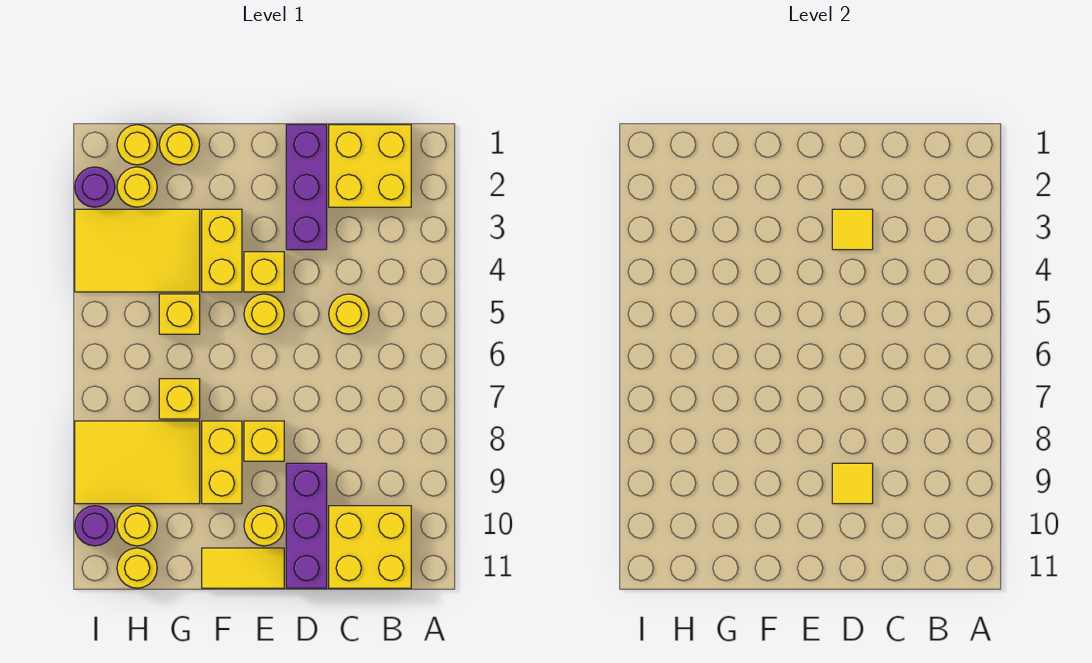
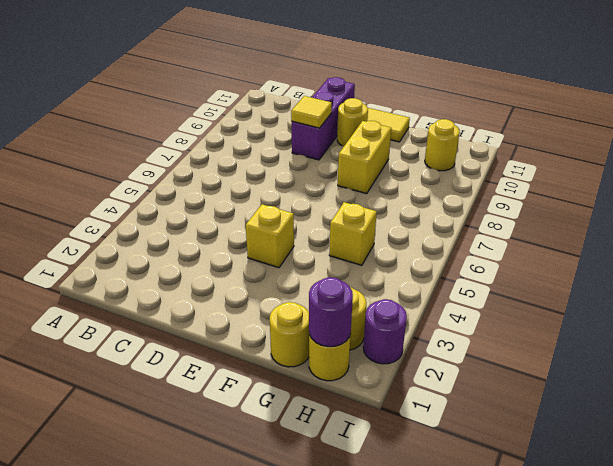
purple 1x1 round brick [309,277,353,347] -> purple 1x1 round brick moved to [75,506,115,546]
none -> yellow 2x2 brick [329,125,411,207]
none -> yellow 2x2 brick [329,506,411,588]
none -> yellow 1x1 round brick [329,294,369,334]

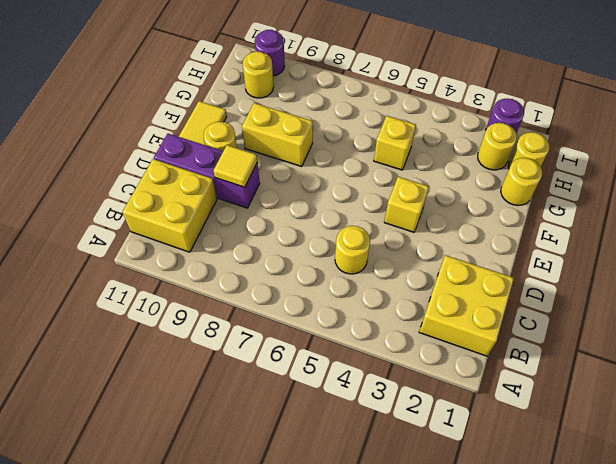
none -> purple 1x3 brick [286,125,327,250]
none -> yellow 1x1 round brick [244,294,284,334]
none -> yellow 1x1 brick [244,421,284,461]

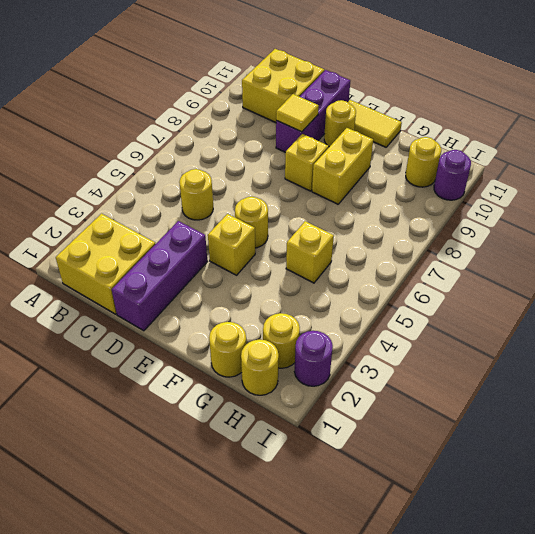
none -> yellow 1x2 brick [202,209,242,292]
none -> yellow 2x3 tile [75,209,200,292]
none -> yellow 1x1 brick [159,379,200,419]

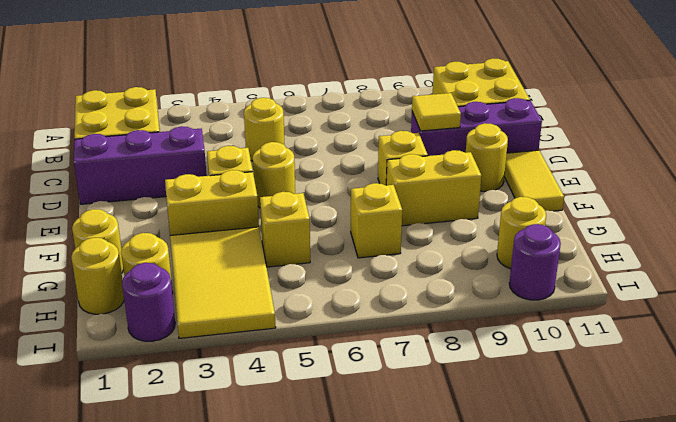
none -> yellow 2x3 tile [75,421,200,504]
none -> yellow 1x1 round brick [117,548,157,588]
none -> yellow 1x1 tile [832,209,873,250]

